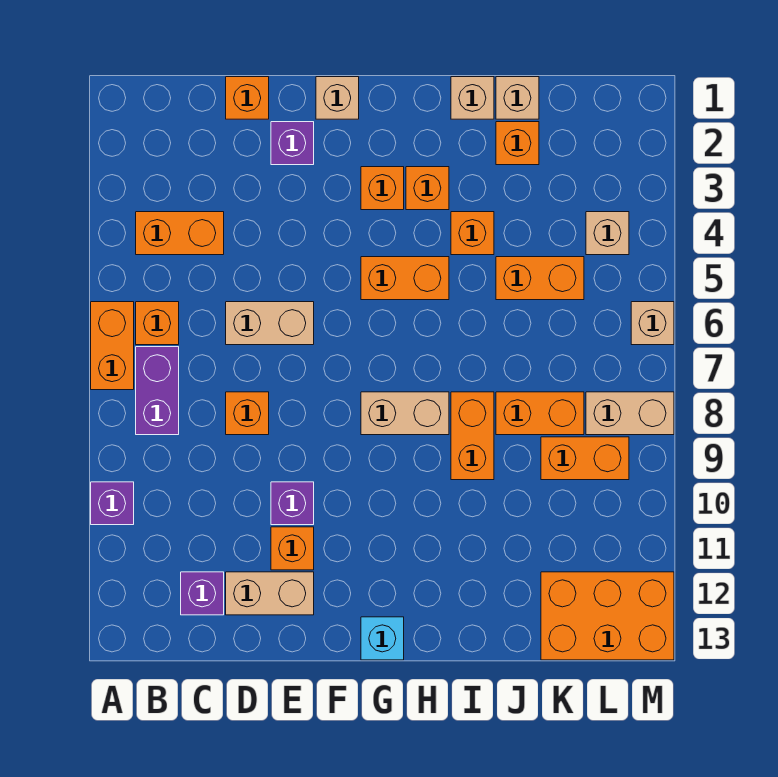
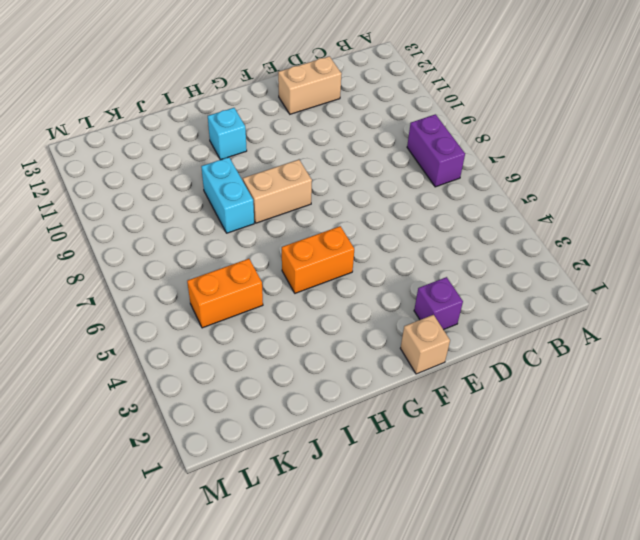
cyan 1x1 brick [208,108,247,160] -> cyan 1x1 brick moved to [361,617,404,660]
cyan 1x2 brick [201,157,254,233] -> orange 1x2 brick [451,392,494,480]
none -> orange 1x2 brick [91,302,134,390]
none -> purple 1x1 brick [91,482,134,525]
none -> orange 1x2 brick [136,212,224,255]
none -> orange 1x1 brick [136,302,179,345]

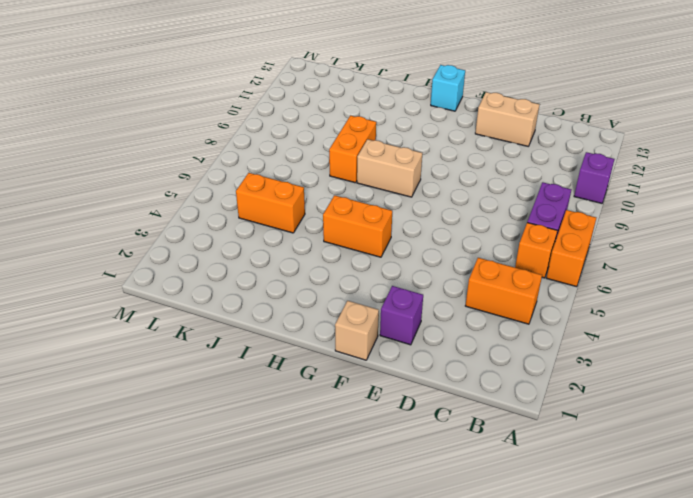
none -> purple 1x1 brick [181,572,224,615]
none -> orange 1x1 brick [226,77,269,119]
none -> tan 1x2 brick [226,302,314,345]
none -> orange 1x1 brick [226,392,269,435]

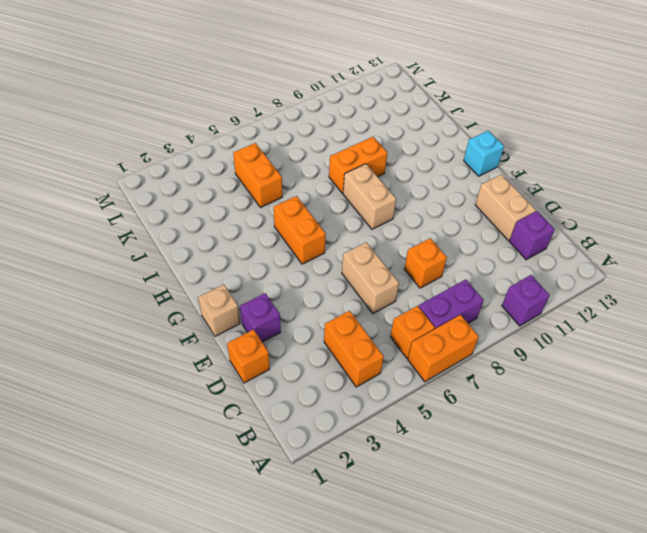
none -> purple 1x1 brick [271,482,314,525]
none -> orange 1x1 brick [271,527,314,570]
none -> orange 1x1 brick [361,167,404,210]
none -> orange 1x1 brick [406,167,449,210]

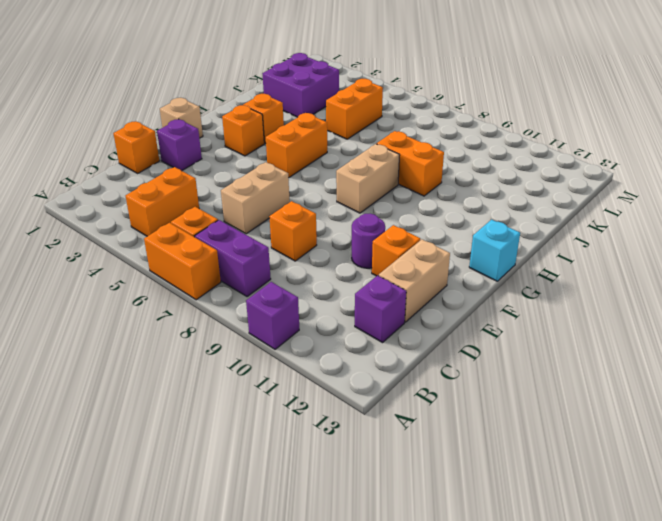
purple 1x1 round brick [352,214,385,268] -> purple 1x1 brick [271,482,314,525]
purple 2x2 brick [262,53,339,117] -> orange 1x1 brick [496,122,539,165]
none -> tan 1x1 brick [451,77,494,119]
none -> orange 1x1 brick [451,212,494,255]
none -> tan 1x1 brick [496,77,539,119]
none -> orange 1x2 brick [496,392,584,435]

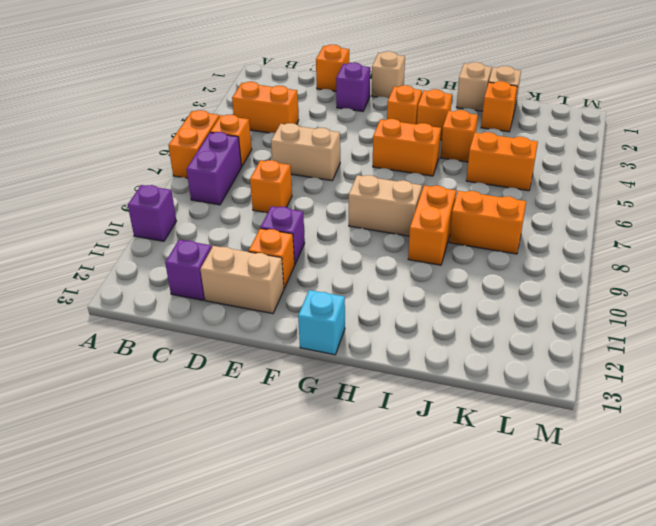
none -> orange 1x2 brick [541,437,629,480]
none -> orange 2x3 brick [541,572,674,660]
none -> tan 1x1 brick [586,212,629,255]
none -> tan 1x2 brick [586,392,674,435]

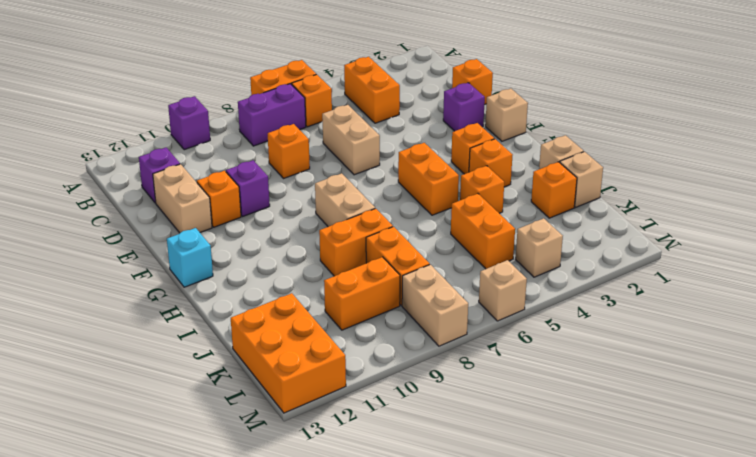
orange 1x2 brick [324,257,400,330] -> orange 1x2 brick turned to [541,437,629,480]

